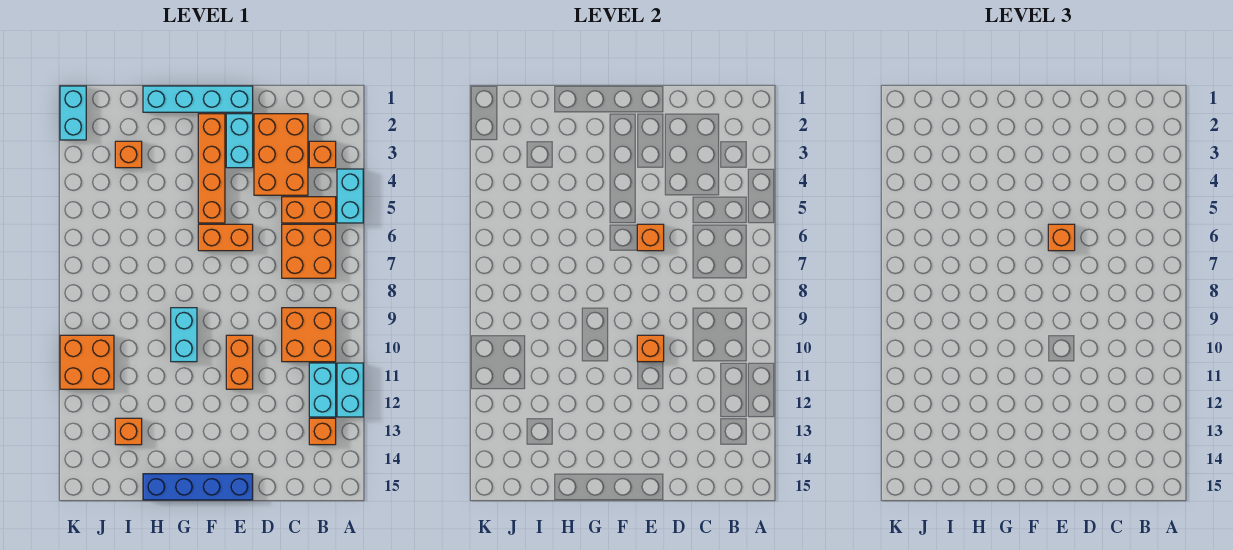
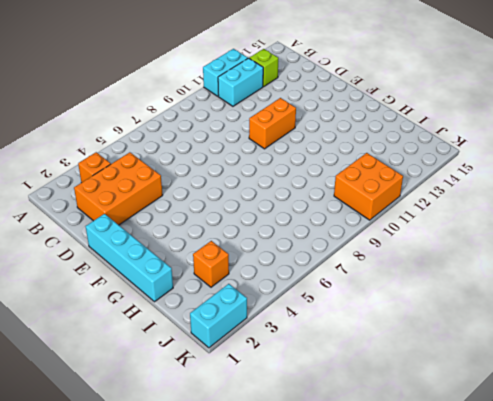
lime 1x1 brick [249,49,278,87] -> orange 1x1 brick [309,418,336,445]
none -> cyan 1x2 brick [337,169,363,223]
none -> orange 1x2 brick [282,197,336,223]
none -> orange 2x2 brick [282,224,336,278]

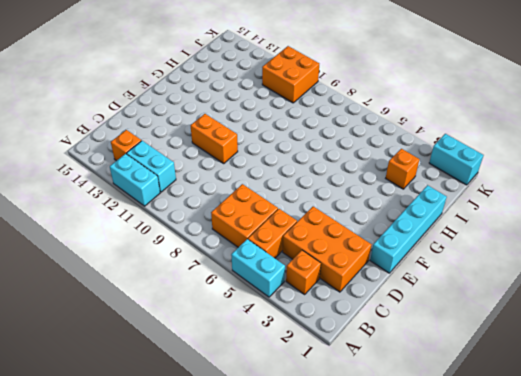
none -> orange 2x2 brick [282,308,336,362]
none -> cyan 1x2 brick [226,114,253,168]
none -> orange 1x2 brick [198,224,253,251]

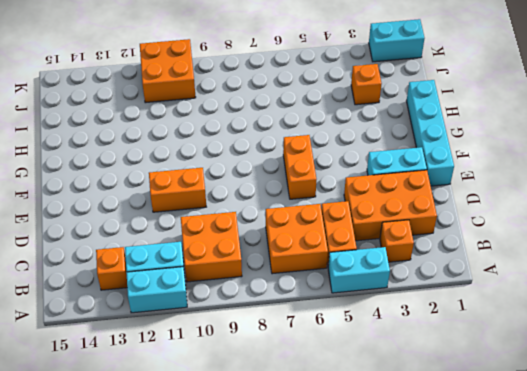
none -> blue 1x4 brick [143,474,253,500]
none -> orange 1x4 brick [198,114,225,223]
none -> cyan 1x2 brick [171,308,197,362]

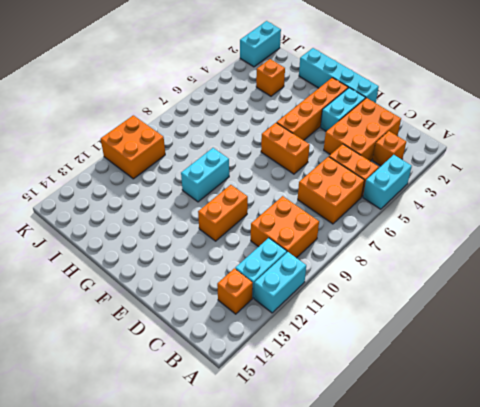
none -> blue 1x4 brick [143,474,253,500]
none -> orange 1x1 brick [115,418,142,445]
none -> orange 1x1 brick [637,224,664,251]

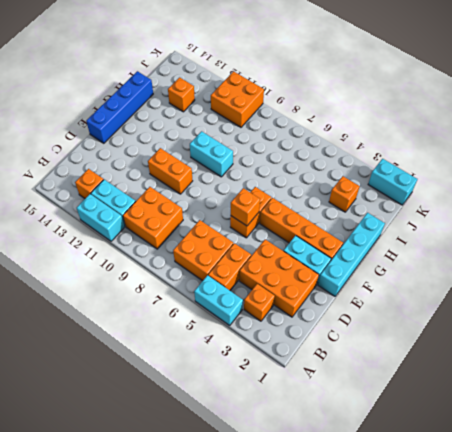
none -> orange 1x1 brick [637,335,664,362]
none -> orange 1x1 brick [1048,224,1075,251]

